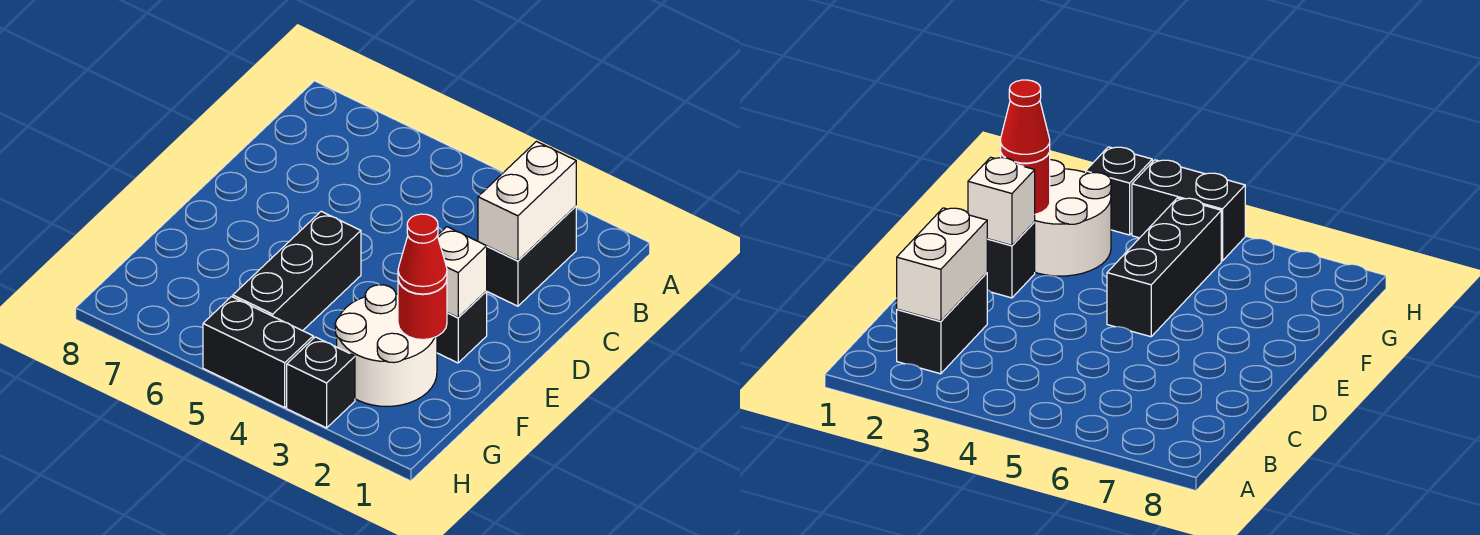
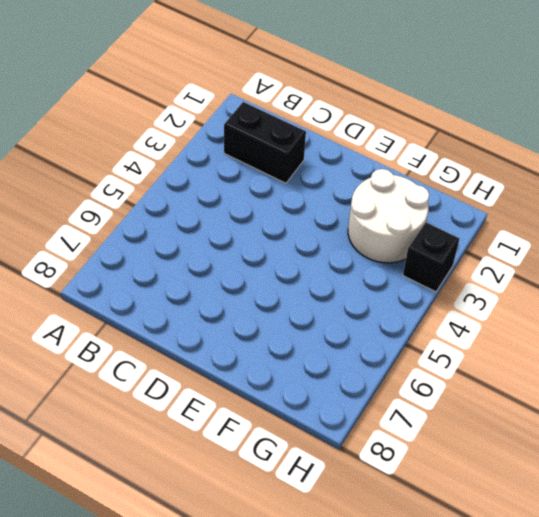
none -> black 1x1 brick [437,291,487,363]
none -> black 1x3 brick [233,211,361,331]

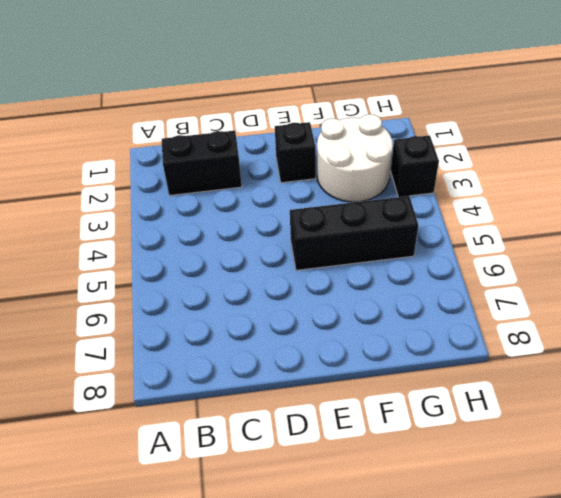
none -> black 1x2 brick [203,297,313,408]
none -> white 1x2 brick [478,142,576,261]

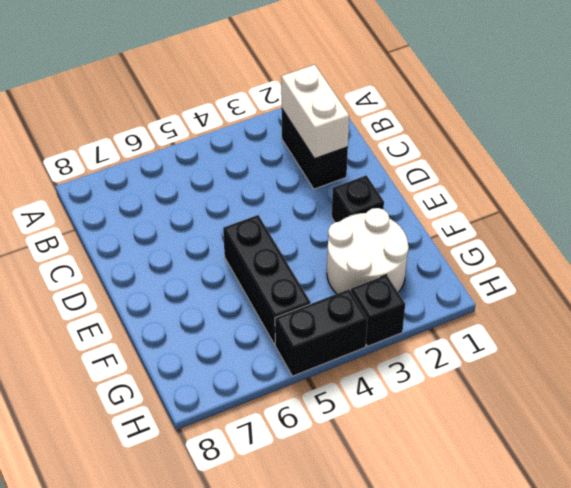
none -> white 1x1 brick [437,227,487,317]
none -> red 1x1 round brick [398,280,447,340]

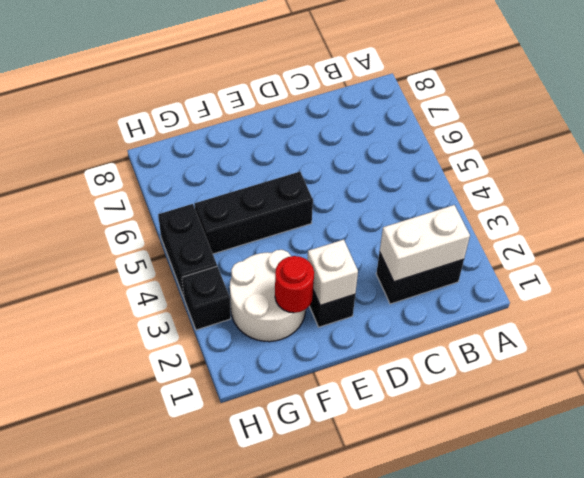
none -> red 1x1 cone [398,214,447,294]

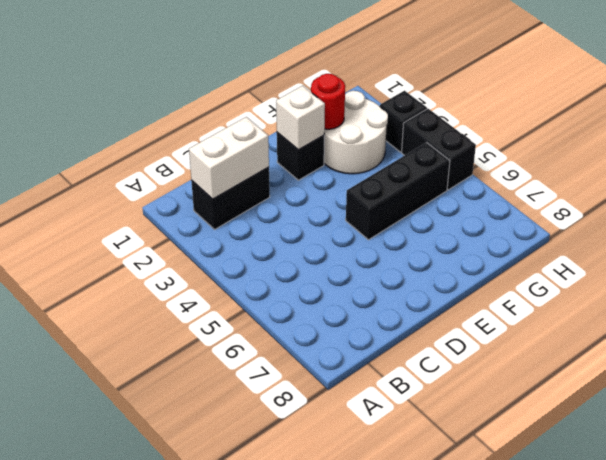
none -> red 1x1 cone [398,214,447,294]

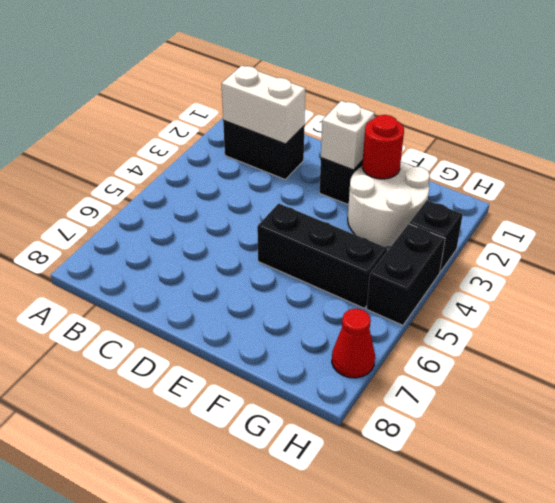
red 1x1 cone [332,309,375,378] -> red 1x1 cone moved to [398,214,447,294]

